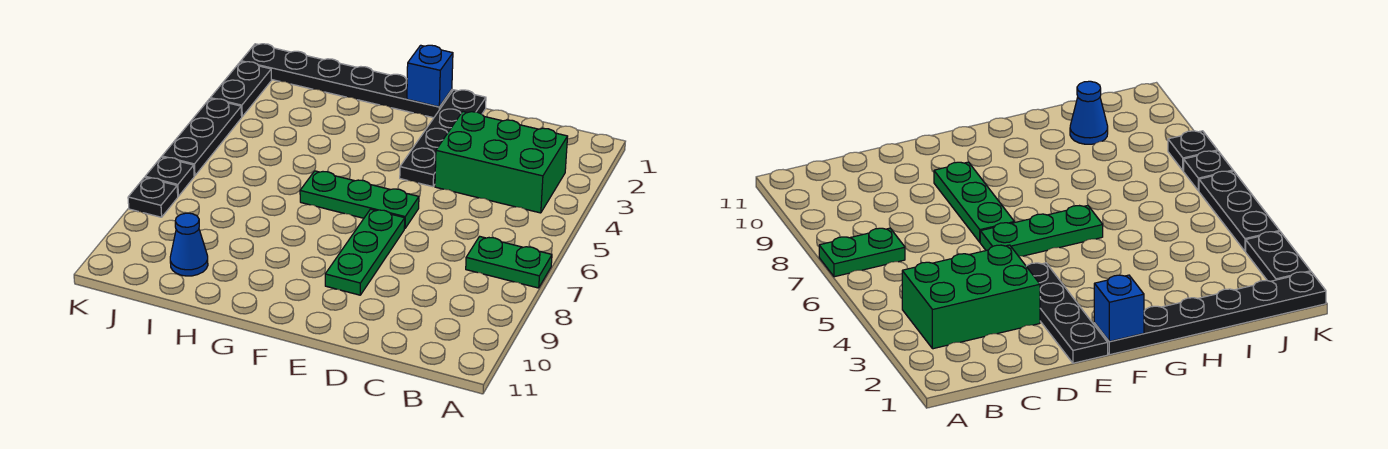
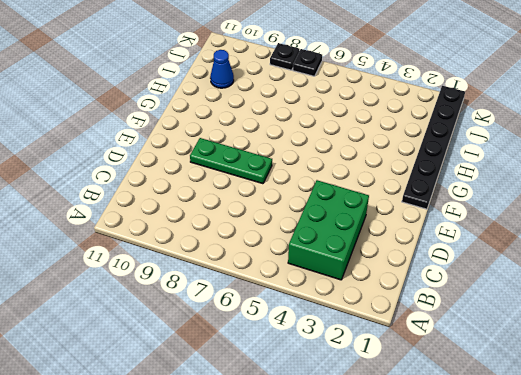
none -> green 1x2 plate [466,236,552,288]
none -> black 1x4 plate [400,90,486,187]
none -> green 1x3 plate [300,171,419,229]

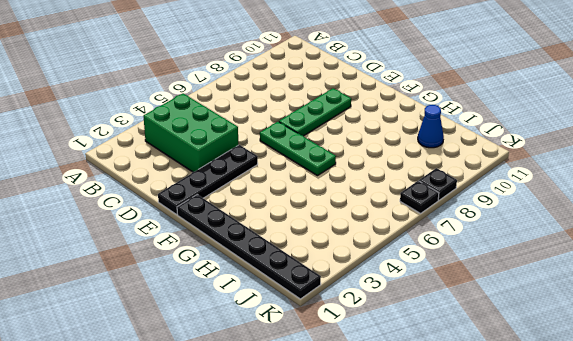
none -> green 1x2 plate [466,236,552,288]
none -> black 1x2 plate [210,62,272,117]
none -> black 1x3 plate [162,99,242,176]

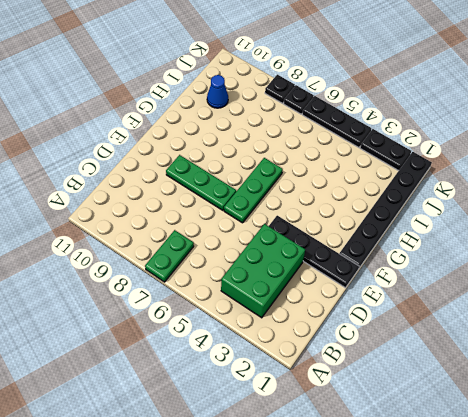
none -> blue 1x1 brick [407,45,453,107]

